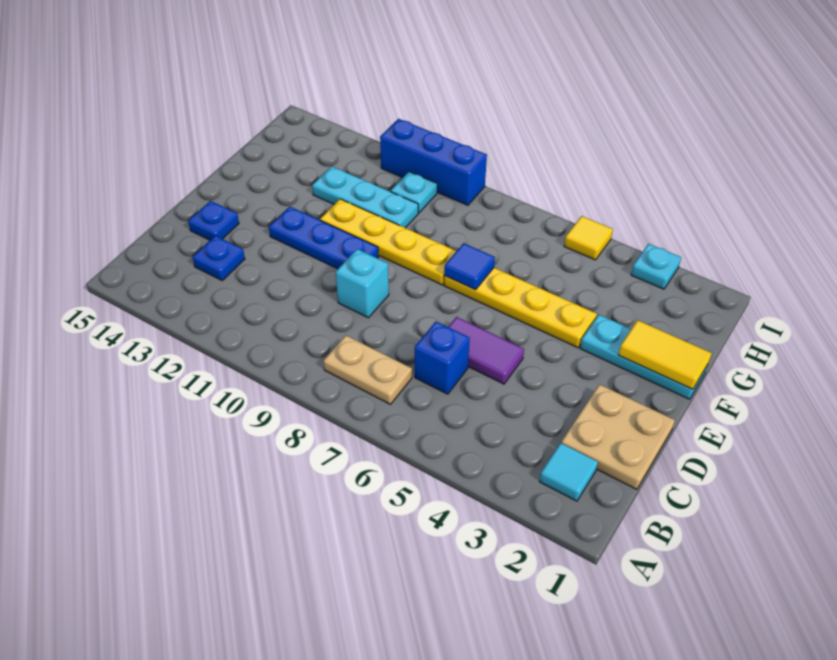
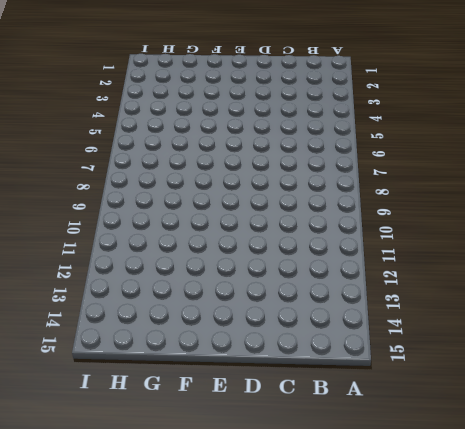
none -> cyan 1x1 tile [540,443,598,501]
none -> tan 1x2 plate [324,336,412,404]
none -> tan 2x2 plate [561,385,675,489]

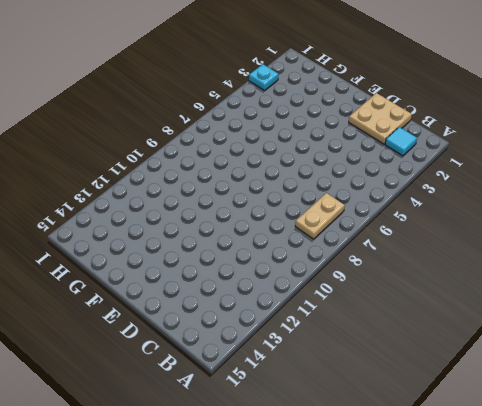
none -> blue 1x1 brick [415,322,470,394]
none -> blue 1x1 plate [193,236,245,280]
none -> purple 1x2 tile [448,317,524,384]

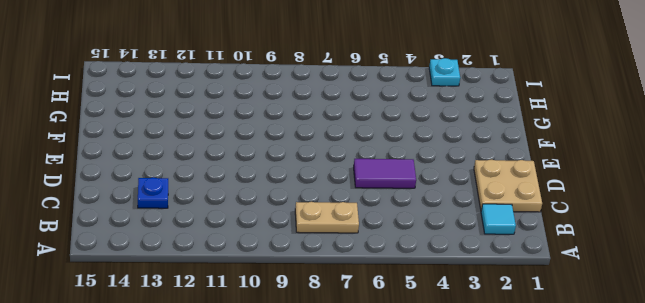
none -> blue 1x1 brick [415,322,470,394]
none -> cyan 1x1 brick [336,249,389,318]
none -> blue 1x1 plate [188,201,239,240]

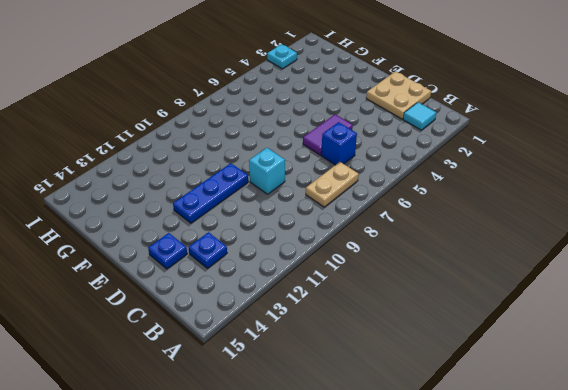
none -> cyan 1x3 plate [580,315,708,399]
none -> yellow 1x4 plate [444,268,597,348]
none -> yellow 1x4 plate [320,199,456,285]

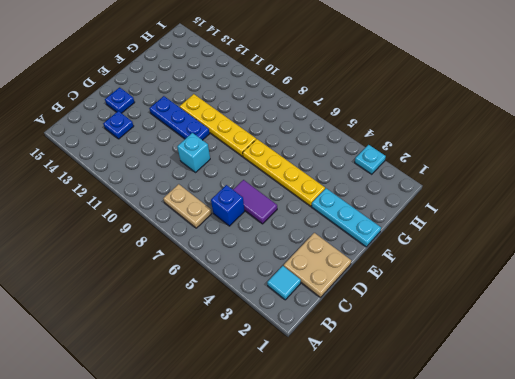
none -> cyan 1x3 plate [312,166,418,228]
none -> cyan 1x1 plate [391,172,437,213]
none -> yellow 1x1 tile [564,216,613,260]

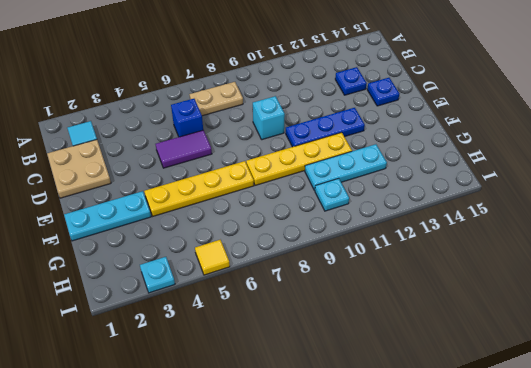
none -> blue 1x3 brick [380,119,487,205]
none -> yellow 1x2 tile [619,320,712,389]
none -> blue 1x1 tile [444,243,495,290]

